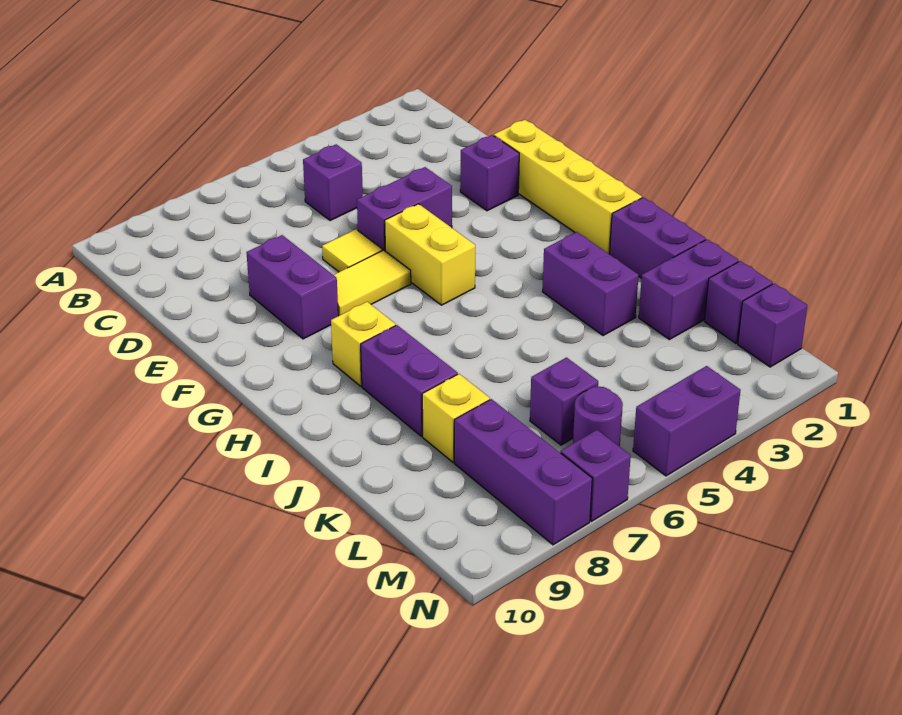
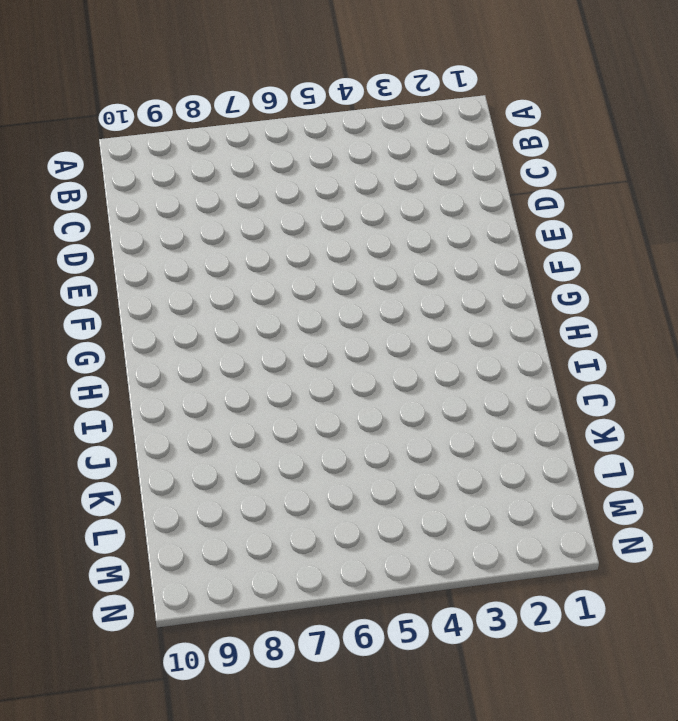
none -> purple 1x1 brick [303,144,363,221]
none -> yellow 1x4 brick [494,120,642,254]
none -> purple 1x1 brick [460,135,519,211]

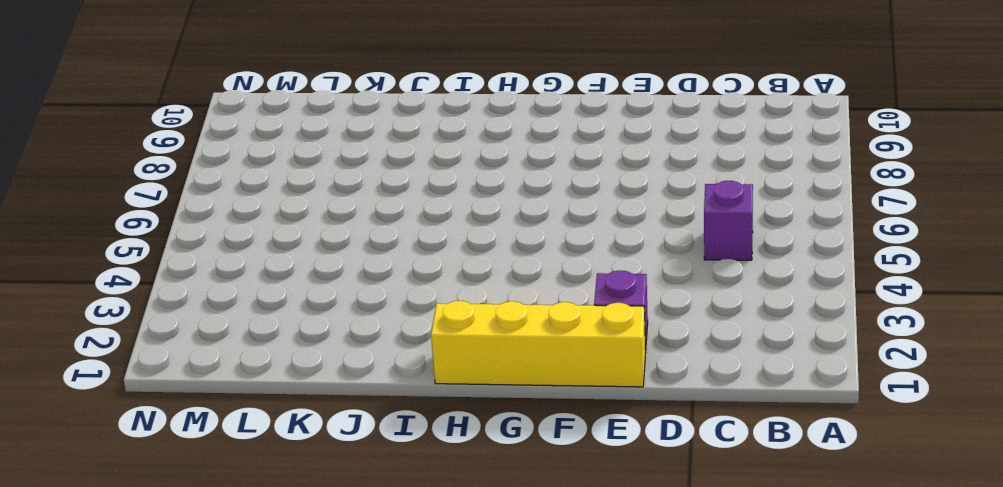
none -> purple 1x2 brick [357,167,452,251]
none -> yellow 1x1 tile [322,229,382,272]
none -> purple 1x2 brick [246,235,338,339]

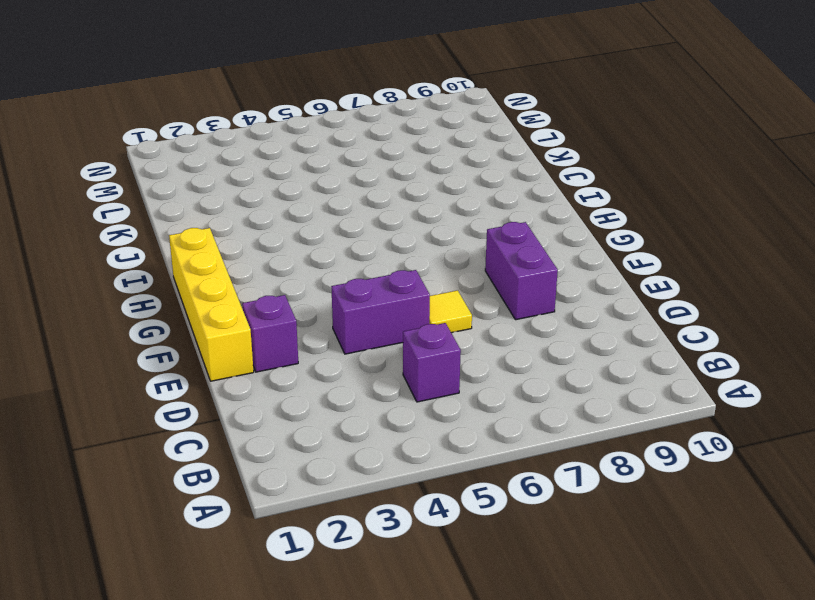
none -> yellow 1x2 brick [385,204,475,305]
none -> yellow 1x2 tile [334,250,411,316]
none -> yellow 1x1 brick [331,302,396,386]

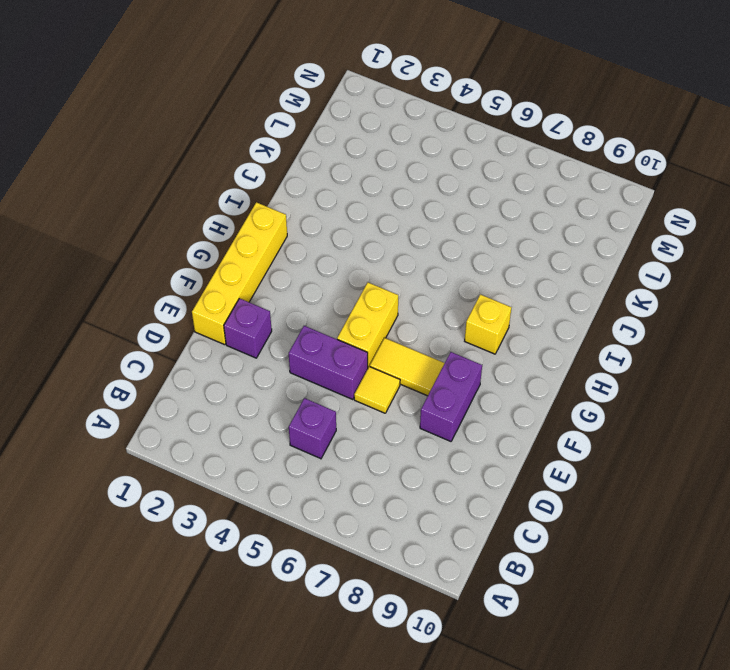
none -> purple 1x2 brick [610,197,706,278]
none -> purple 1x2 brick [542,232,639,336]
none -> purple 1x2 brick [361,325,458,436]

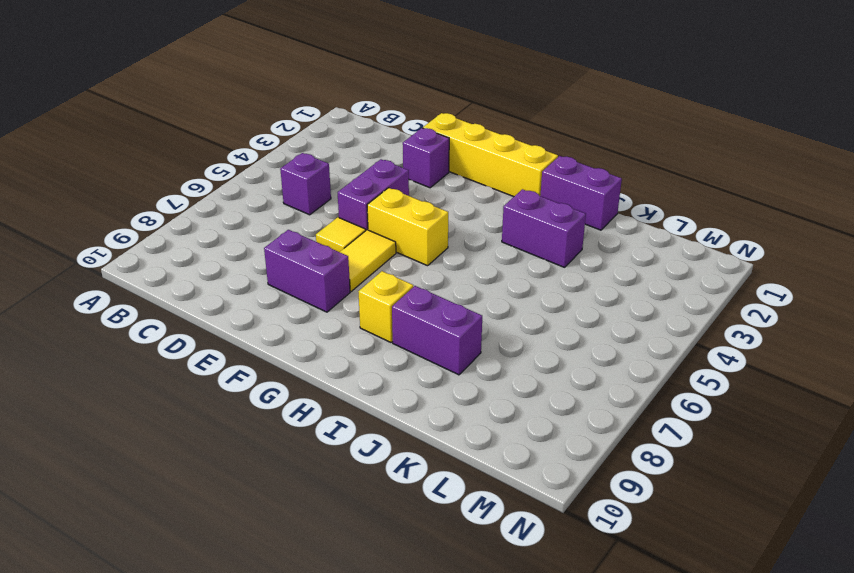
none -> purple 1x2 brick [639,239,739,340]
none -> yellow 1x1 brick [422,374,490,462]
none -> purple 1x1 brick [704,261,773,343]

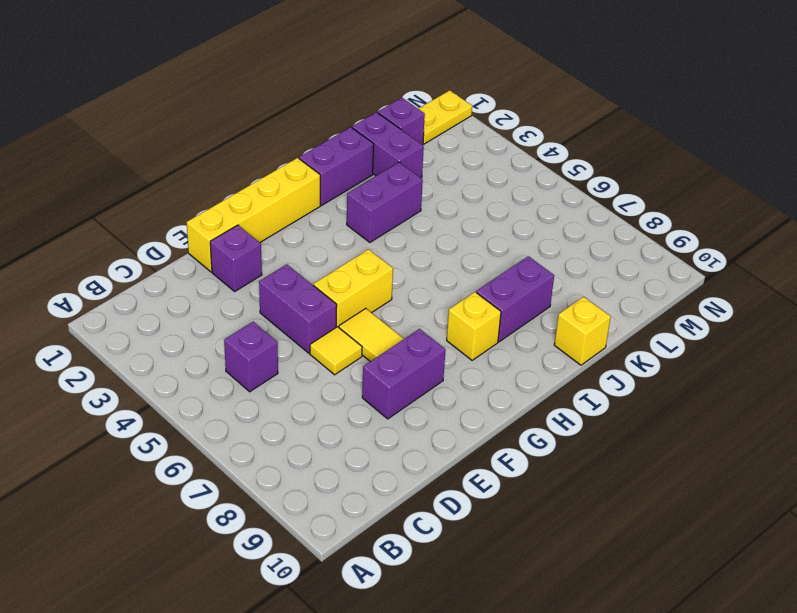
yellow 1x1 brick [554,297,611,365] -> yellow 1x1 brick moved to [422,374,490,462]
yellow 1x2 plate [418,90,472,144] -> purple 1x1 brick [738,283,807,367]
none -> purple 1x1 brick [530,358,598,445]
none -> purple 1x3 brick [454,399,592,545]
none -> purple 1x1 round brick [573,387,623,447]

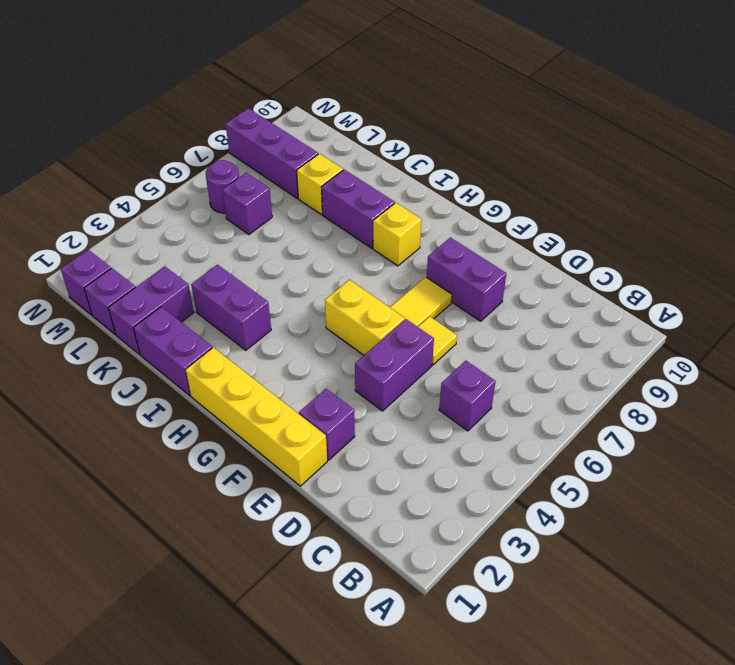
none -> purple 1x2 brick [633,366,741,476]
none -> purple 1x1 brick [561,430,631,521]

